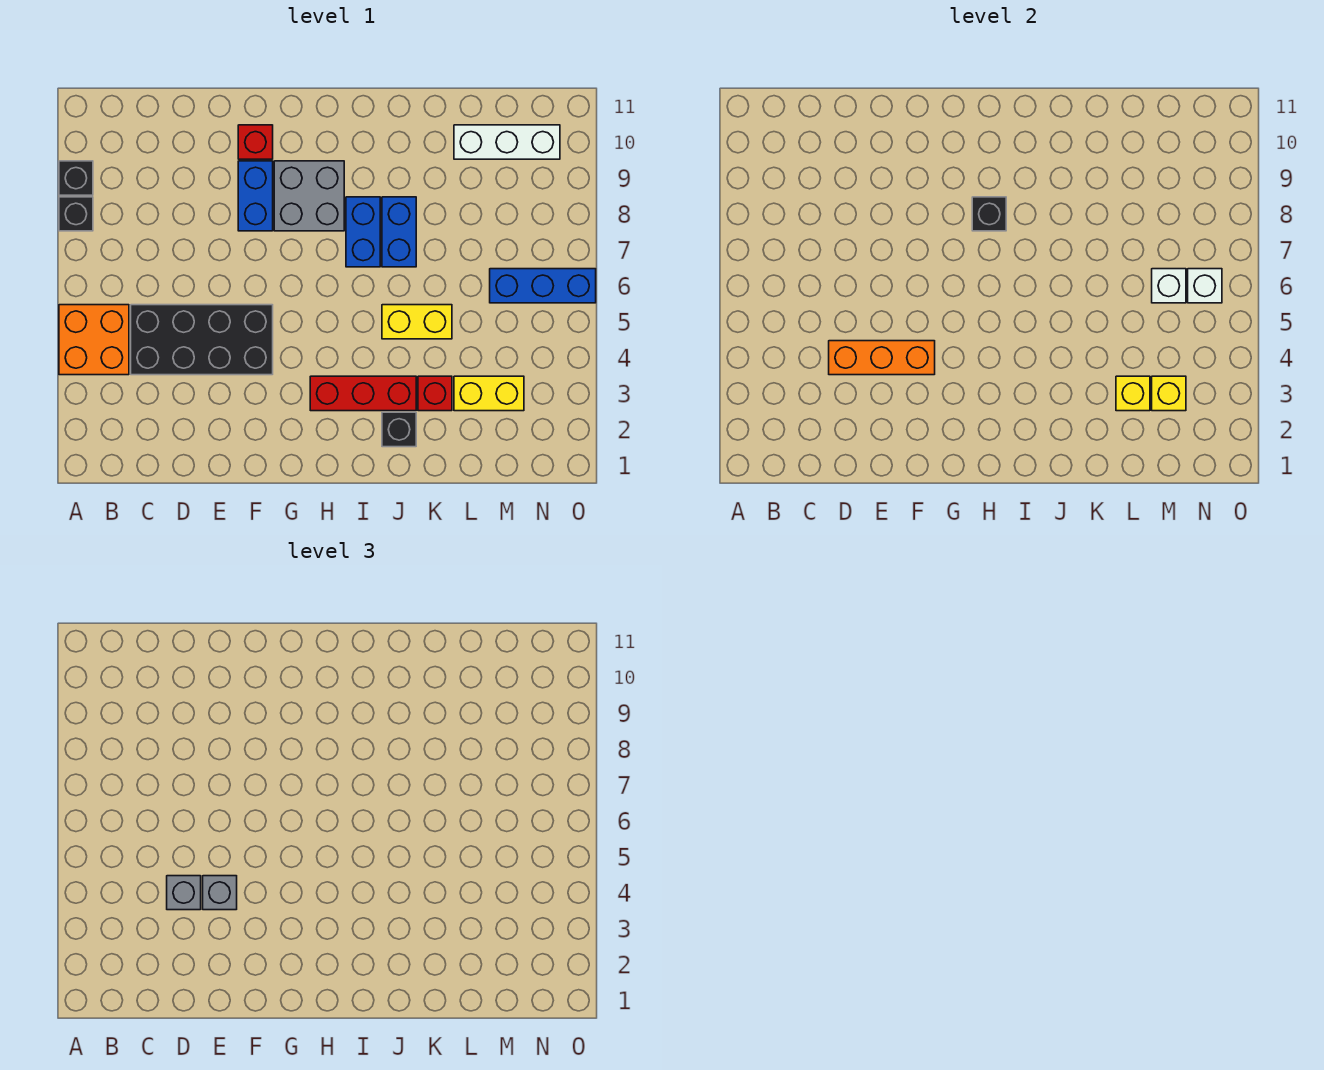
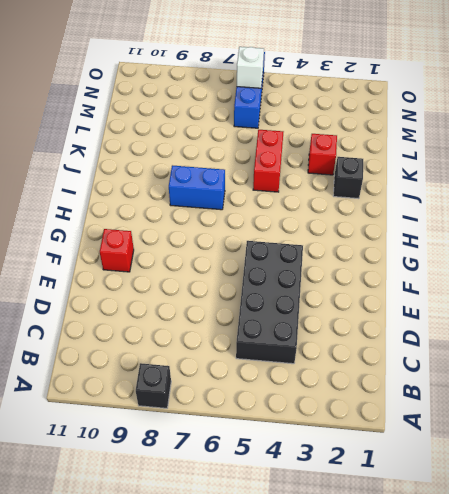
red 1x2 brick [253,130,283,192] -> yellow 1x2 brick [382,305,452,339]
none -> orange 2x2 brick [59,305,129,375]
none -> black 1x1 brick [59,161,93,195]
none -> blue 1x2 brick [238,161,273,231]

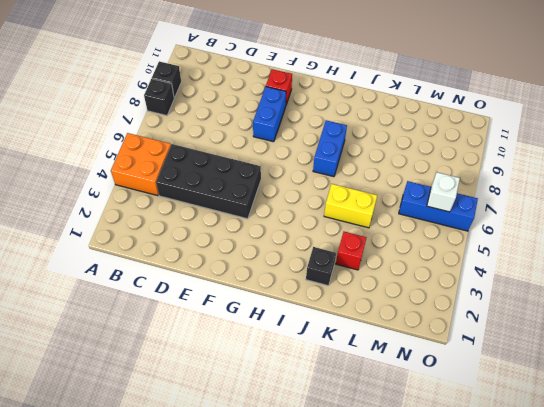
none -> grey 2x2 brick [274,161,344,231]
none -> red 1x3 brick [310,376,416,411]
none -> blue 1x2 brick [382,197,416,267]

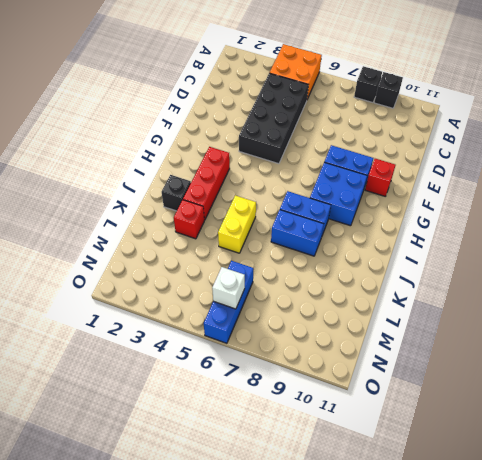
blue 2x2 brick [310,162,367,226] -> grey 2x2 brick [274,161,344,231]
none -> yellow 1x2 brick [454,376,524,411]
none -> white 1x3 brick [454,125,560,159]
none -> orange 1x3 brick [829,341,935,375]

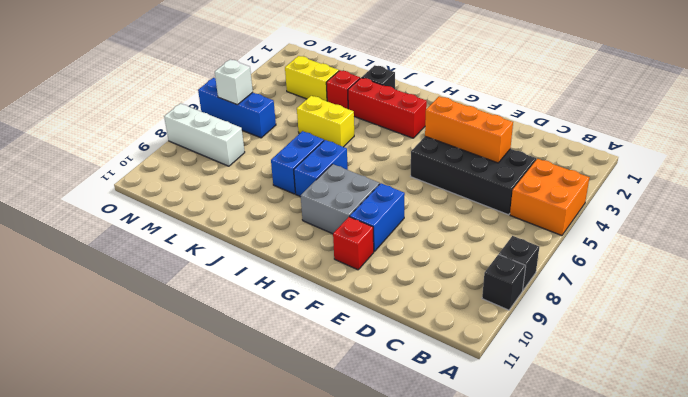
white 1x3 brick [164,103,245,166] -> white 1x3 brick moved to [454,125,560,159]
none -> black 1x1 brick [972,197,1006,231]
none -> yellow 1x1 brick [1116,376,1150,411]
none -> yellow 1x1 brick [1152,376,1186,411]

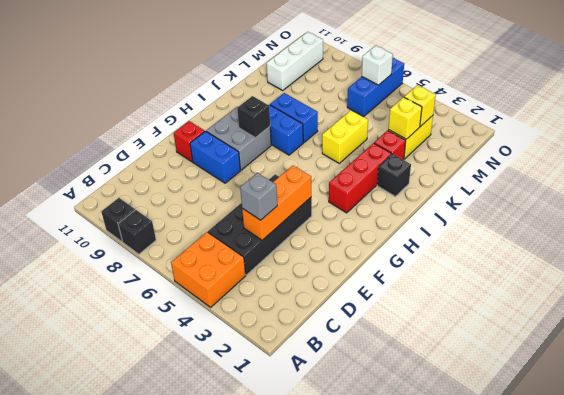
none -> white 1x1 brick [1152,269,1186,303]
none -> grey 1x1 brick [203,876,237,910]

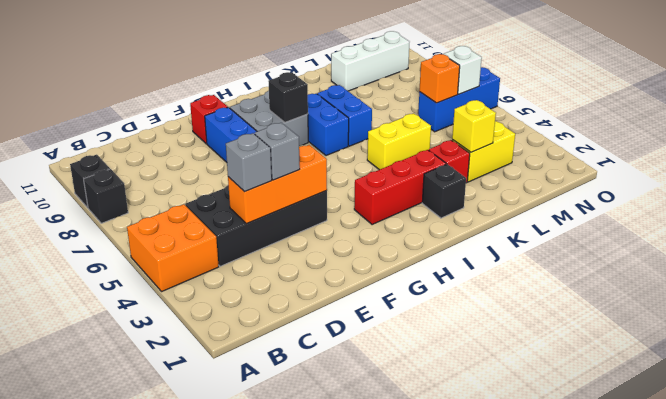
orange 1x1 brick [419,54,460,103] -> white 1x1 brick [1152,269,1186,303]
none -> yellow 1x1 brick [1152,376,1186,411]

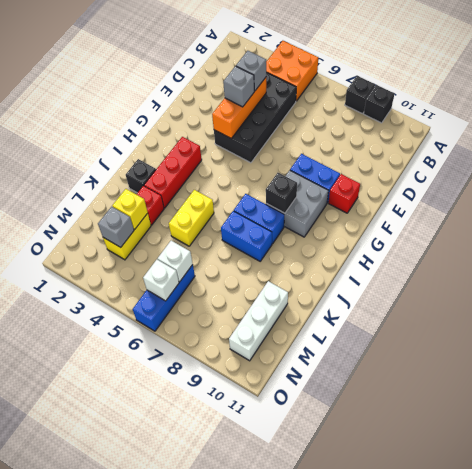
grey 1x1 brick [98,207,134,247] -> yellow 1x1 brick [1152,376,1186,411]

